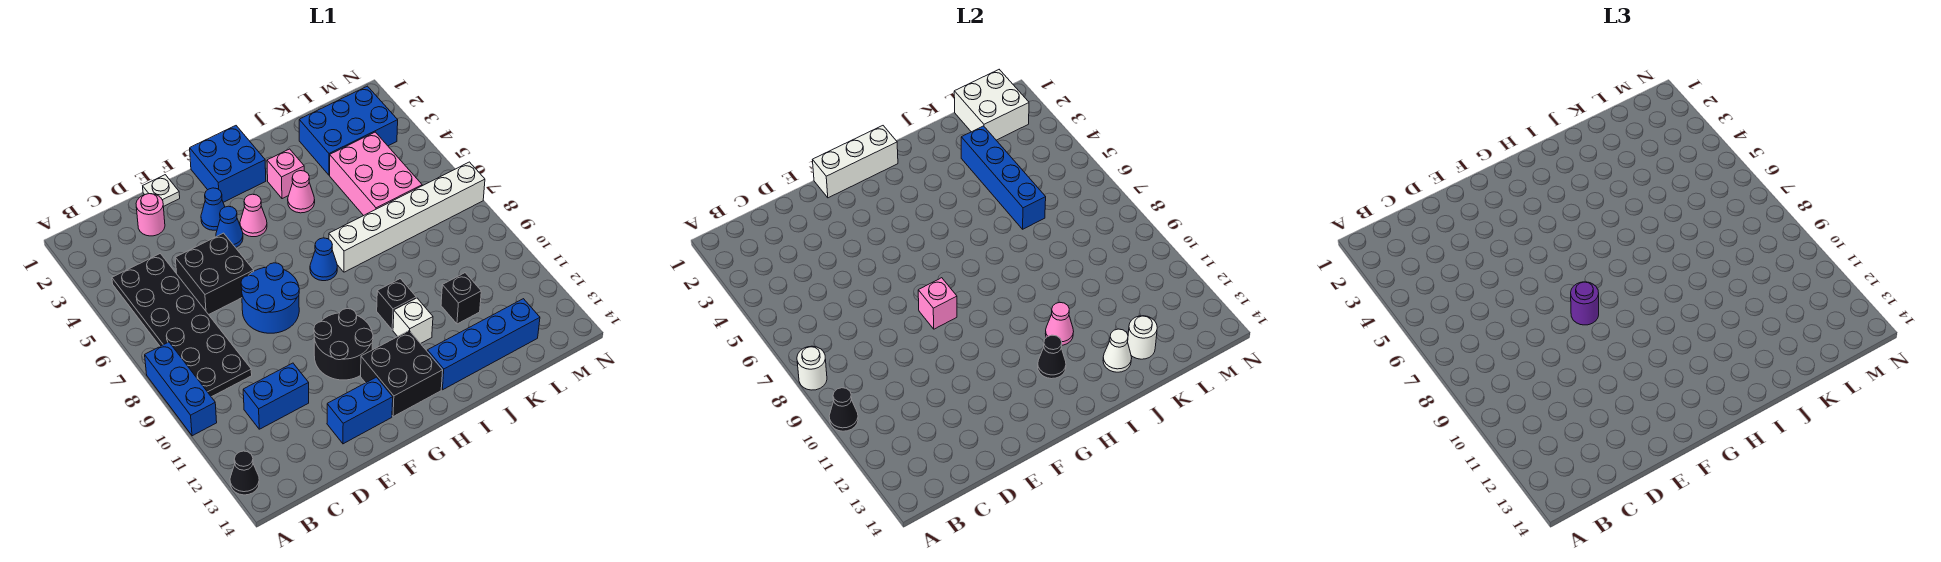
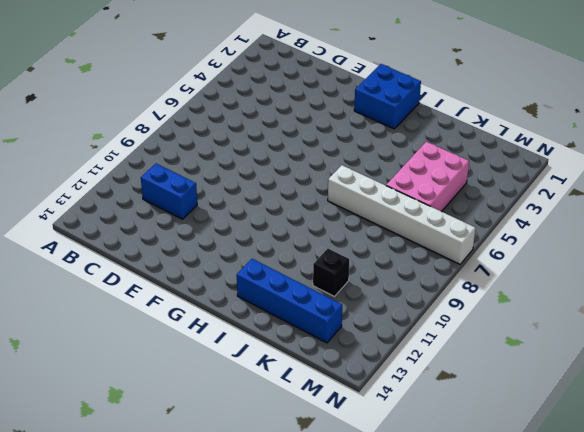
none -> blue 1x3 brick [145,342,217,436]
none -> black 1x1 cone [230,451,259,495]
none -> black 2x6 plate [112,254,252,397]
none -> pink 1x1 round brick [136,194,165,236]

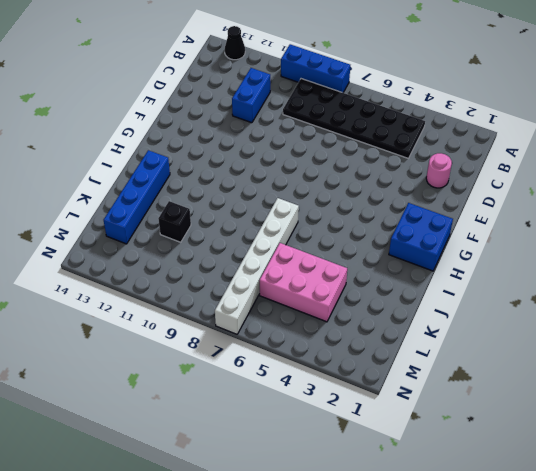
none -> black 2x2 brick [175,233,254,315]
none -> white 1x1 plate [143,175,180,207]
none -> blue 2x2 round brick [241,263,299,333]
none -> blue 1x2 brick [327,377,393,444]

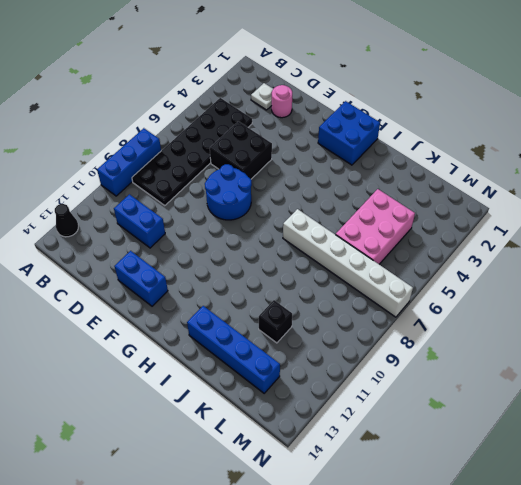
white 1x1 plate [251,83,273,110] -> white 1x1 plate moved to [143,175,180,207]
none -> blue 1x1 cone [201,188,225,230]
none -> blue 1x1 cone [216,206,243,248]
none -> black 2x2 round brick [314,309,373,380]
none -> pink 1x1 cone [240,194,267,237]

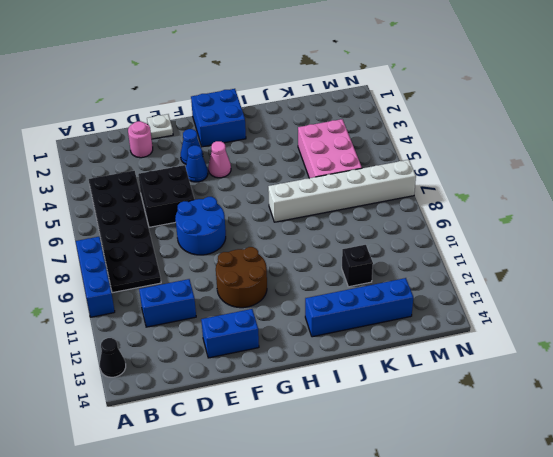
brown 2x2 round brick [216,247,267,308] -> black 2x2 round brick [314,309,373,380]
none -> black 2x2 brick [361,331,443,417]
none -> blue 1x1 cone [310,238,337,281]
none -> pink 1x1 brick [267,149,304,199]
none -> pink 1x1 cone [288,171,315,213]

